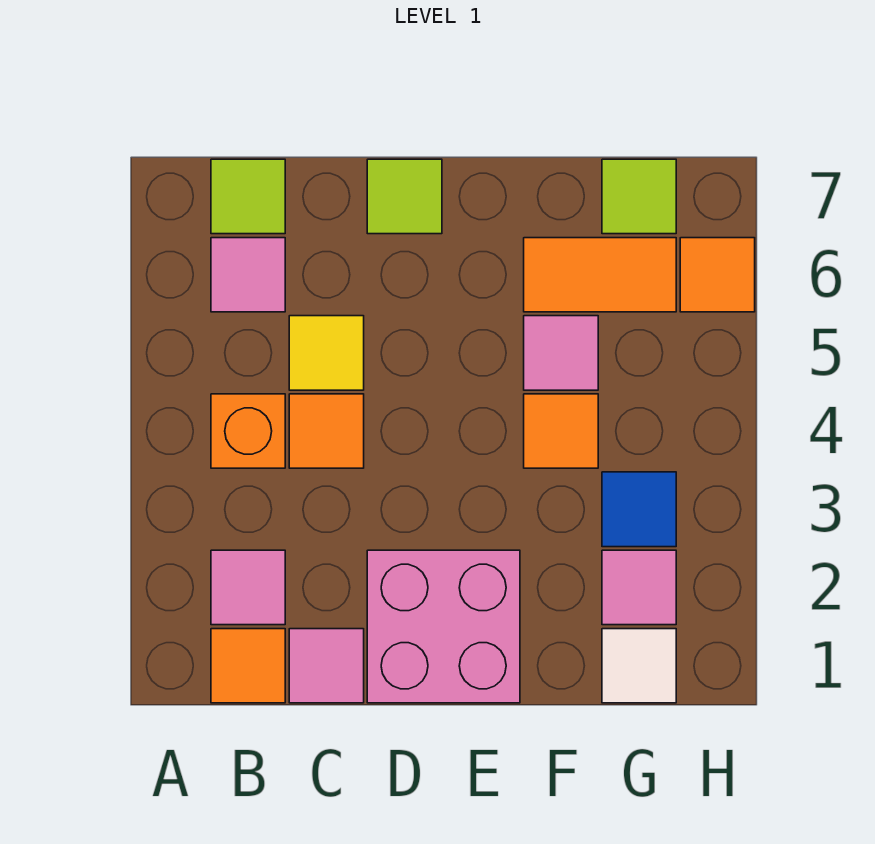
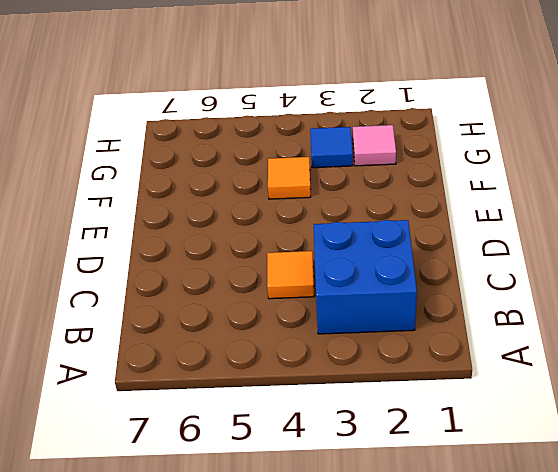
blue 2x2 brick [314,220,417,334] -> pink 1x1 tile [211,550,285,625]
none -> orange 1x1 tile [211,629,285,703]
none -> orange 1x1 brick [211,394,285,468]
none -> pink 1x1 tile [211,238,285,312]

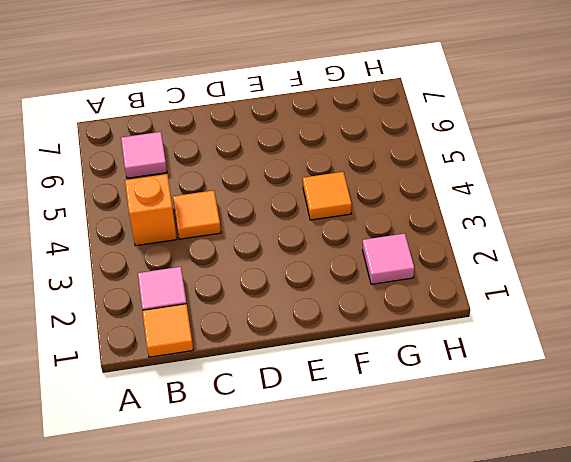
none -> lime 1x1 tile [211,159,285,234]
none -> pink 1x1 tile [289,629,364,703]
none -> yellow 1x1 tile [289,316,364,390]

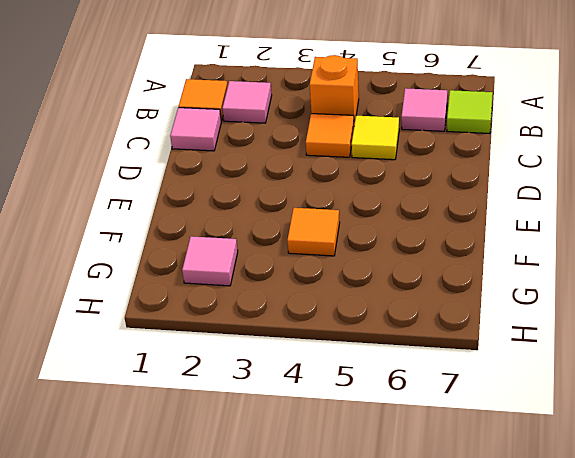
none -> pink 2x2 brick [367,550,520,703]
none -> lime 1x1 tile [367,159,442,234]
none -> pink 1x1 tile [524,316,598,390]

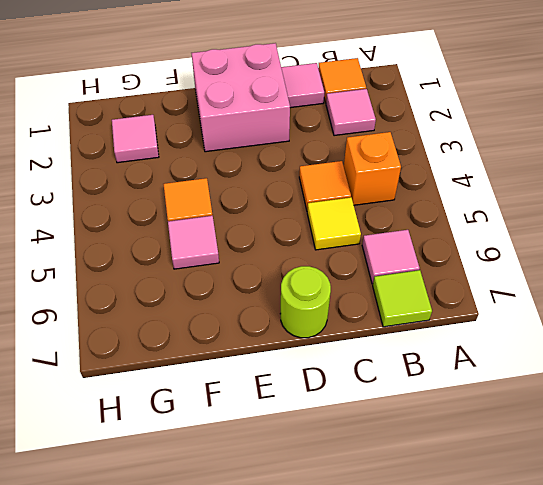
lime 1x1 round brick [280,266,331,338] -> lime 1x1 tile [367,159,442,234]
none -> orange 1x2 tile [524,238,676,312]
none -> white 1x1 tile [602,629,676,703]
none -> blue 1x1 tile [602,472,676,547]

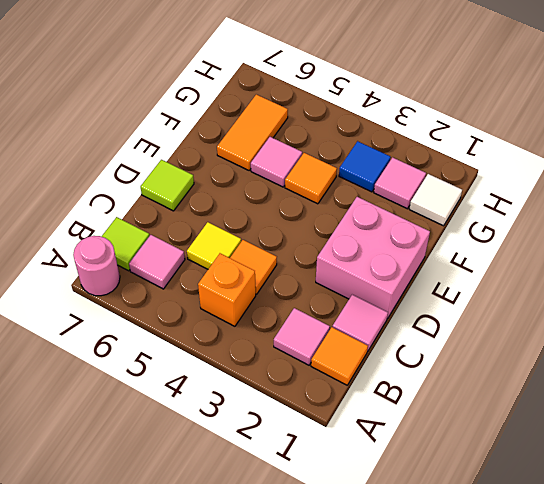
pink 1x1 round brick [73,236,120,296] -> none
none -> lime 1x1 tile [602,159,676,234]
none -> orange 1x1 tile [680,238,755,312]

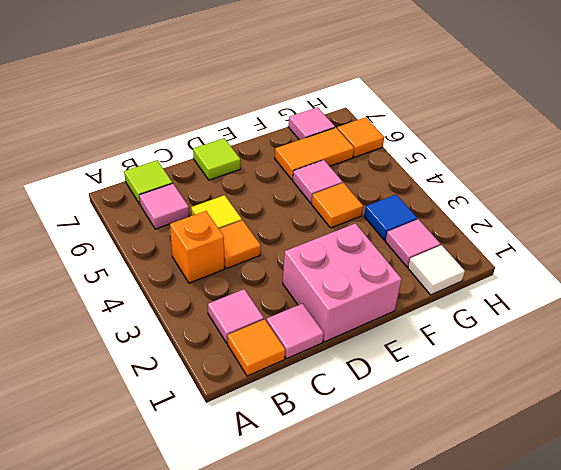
pink 1x1 tile [288,107,335,140] -> lime 1x1 tile [602,159,676,234]

